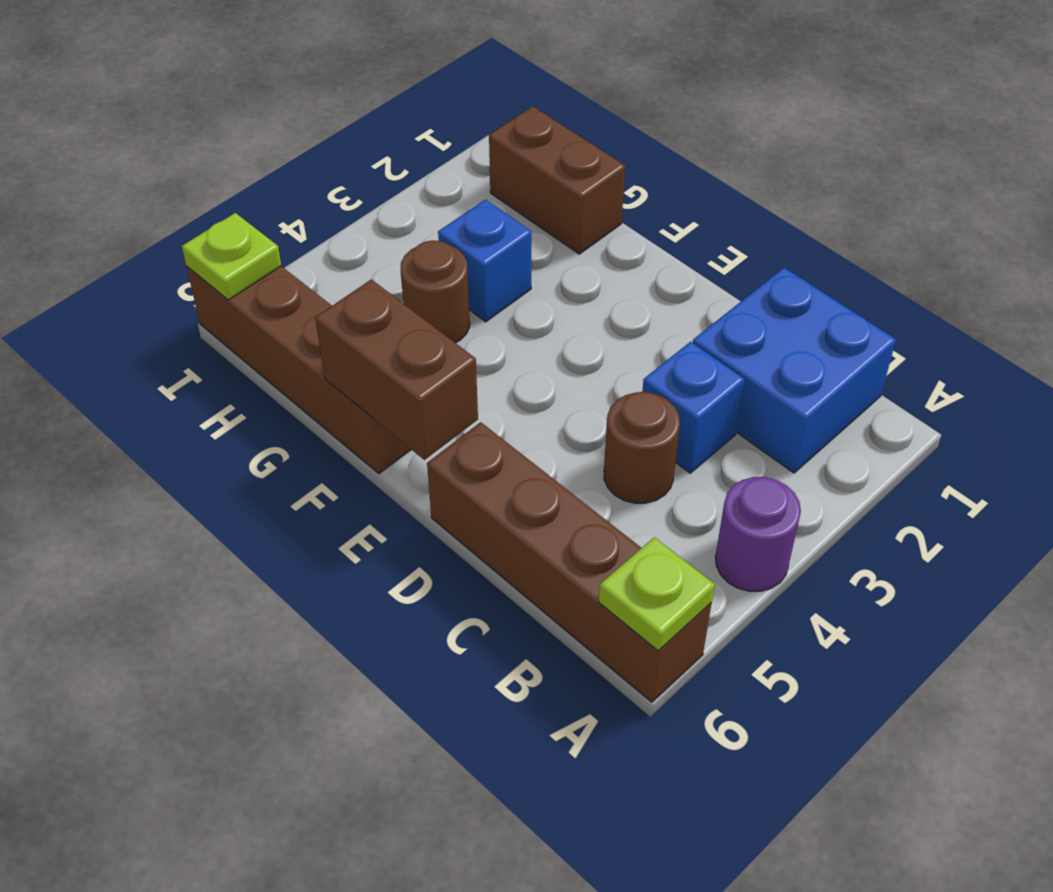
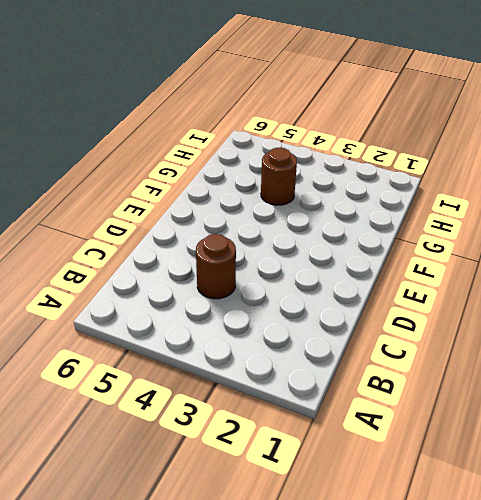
none -> purple 1x1 round brick [715,477,801,591]
none -> brown 1x4 brick [427,422,712,702]
none -> blue 2x2 brick [693,268,896,473]

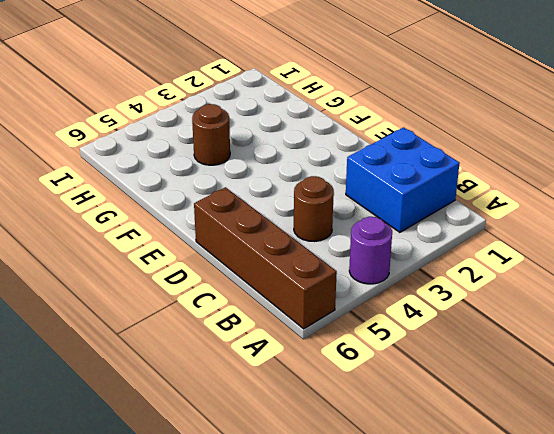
none -> blue 1x1 brick [642,342,745,473]
none -> brown 1x4 brick [187,266,411,474]
none -> brown 1x2 brick [489,106,625,254]

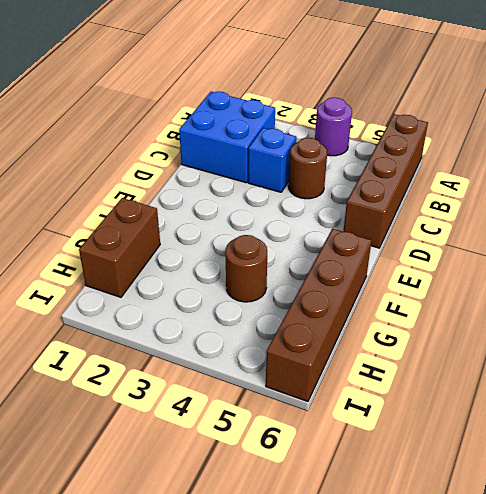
none -> blue 1x1 brick [438,200,531,322]
none -> lime 1x1 plate [599,537,715,651]
none -> brown 1x2 brick [315,279,478,460]

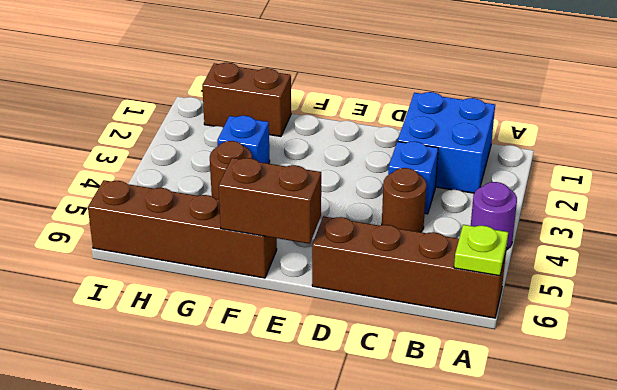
none -> lime 1x1 plate [182,213,281,300]

